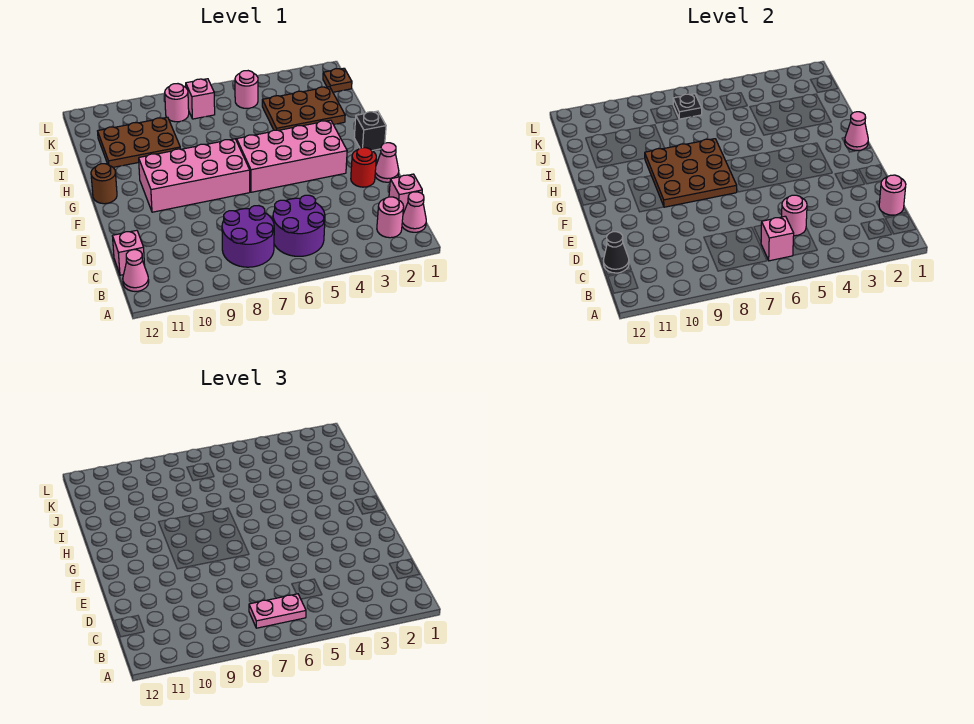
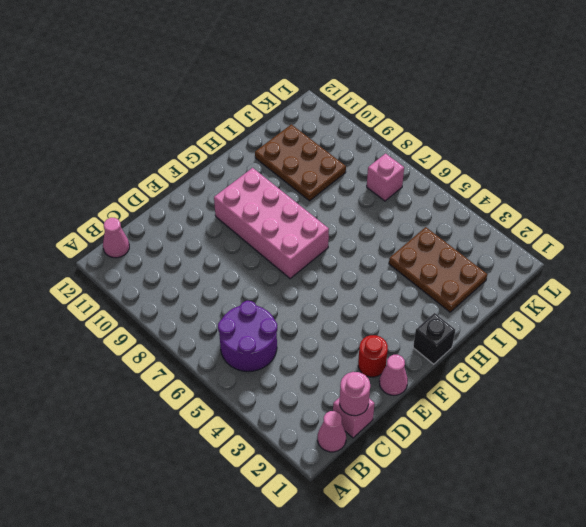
none -> pink 1x1 round brick [377,197,404,238]
none -> purple 2x2 round brick [222,206,274,267]
none -> pink 1x1 brick [113,230,145,275]

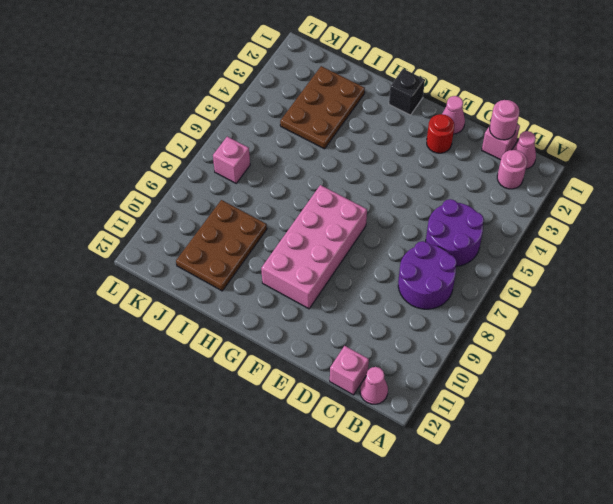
none -> pink 2x4 brick [237,120,347,192]
none -> brown 1x1 round brick [91,164,117,204]
none -> brown 1x1 plate [323,68,352,92]

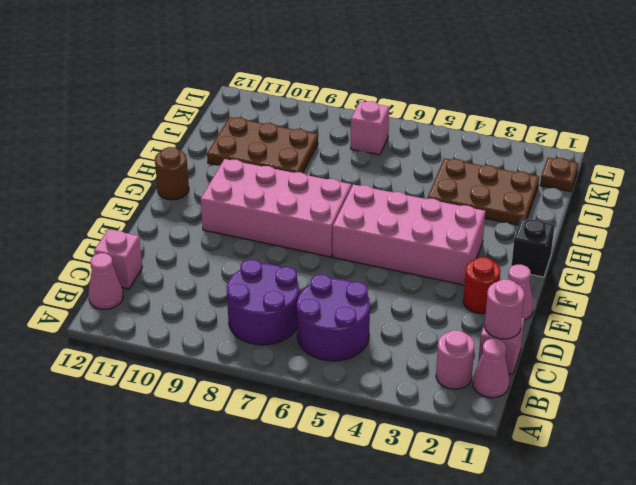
none -> pink 1x1 round brick [235,71,258,109]
none -> pink 1x1 round brick [165,84,189,122]
none -> pink 1x1 brick [761,216,794,261]

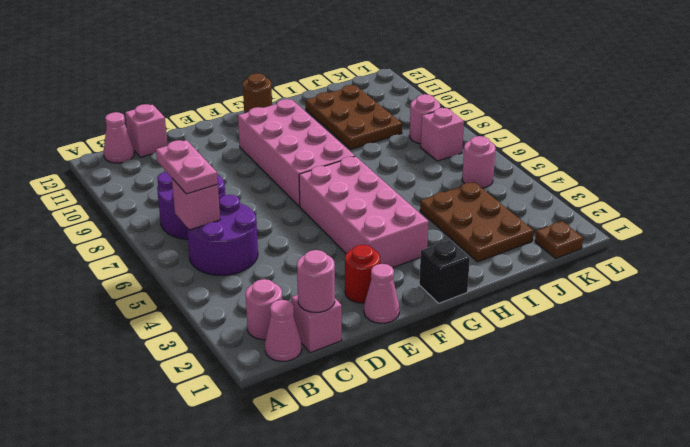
none -> pink 1x1 round brick [782,195,807,236]
none -> black 1x1 cone [603,232,629,273]
none -> brown 3x3 plate [645,139,737,207]

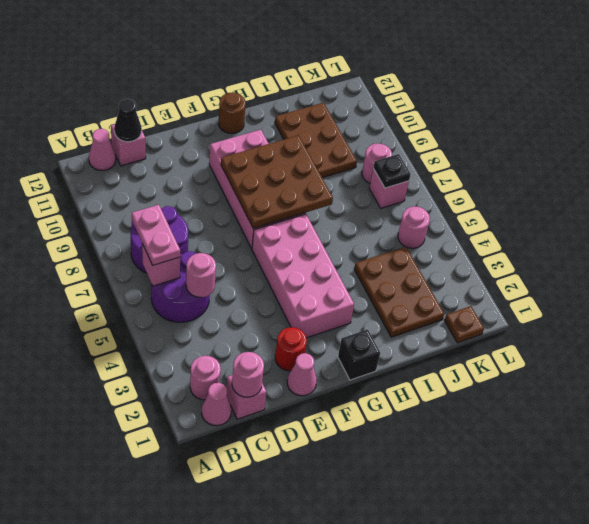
none -> pink 1x1 cone [844,112,868,151]

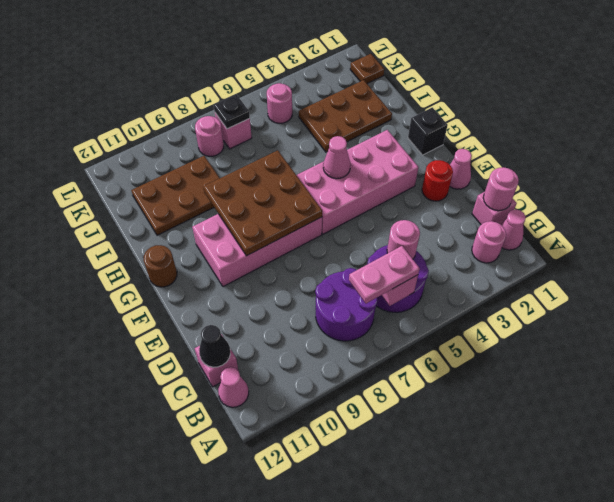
pink 1x1 cone [323,136,350,179] -> pink 1x1 cone moved to [844,112,868,151]

